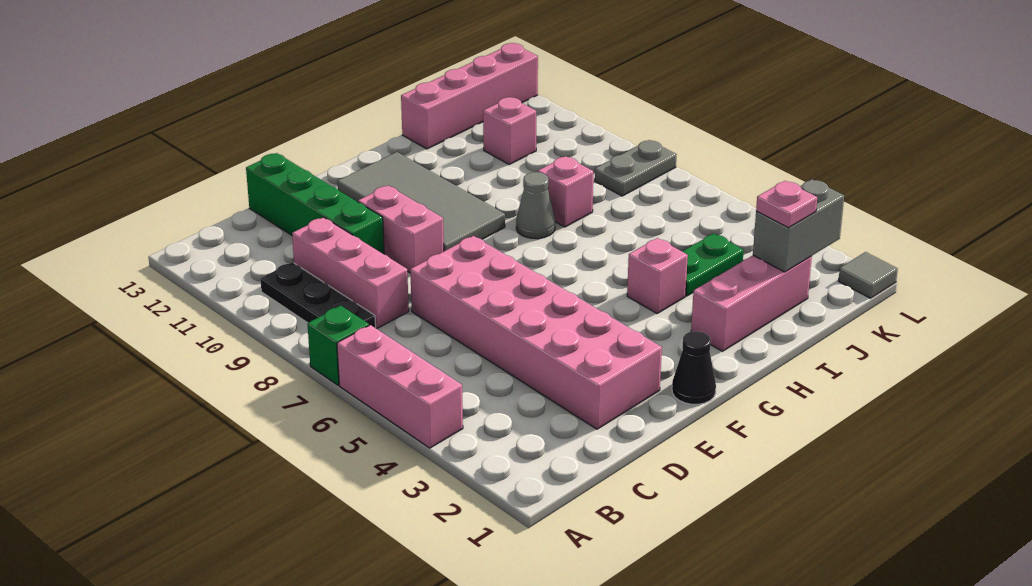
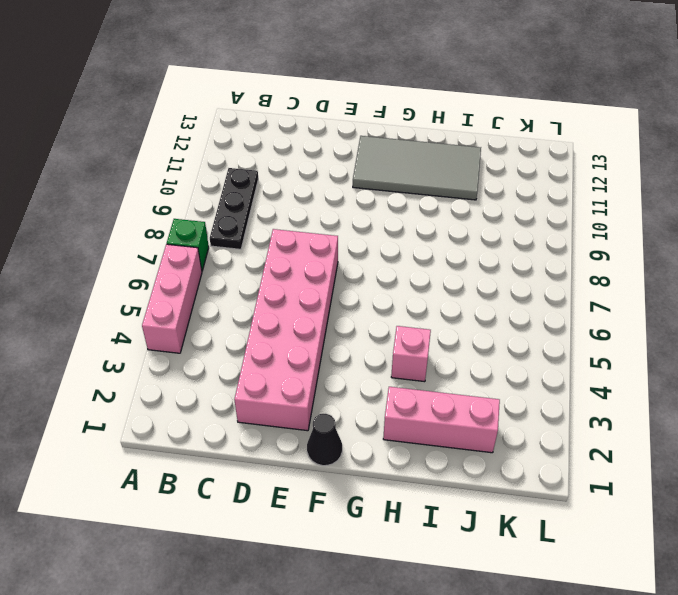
grey 2x4 tile [353,136,481,200] -> grey 2x4 tile turned to [337,152,505,251]
none -> pink 1x3 brick [292,217,409,328]
none -> green 1x4 brick [246,153,384,254]
none -> pink 1x2 brick [358,186,444,273]

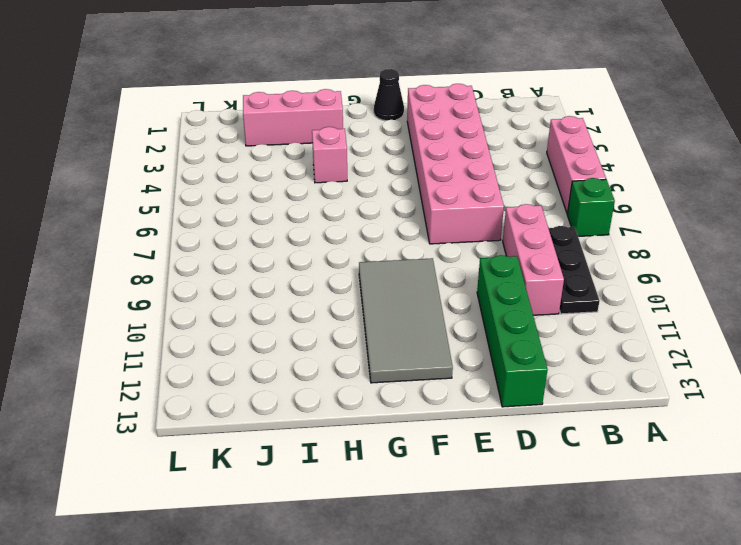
none -> pink 1x2 brick [358,186,444,273]
none -> grey 1x1 cone [516,172,555,239]
none -> green 1x2 plate [682,234,744,296]

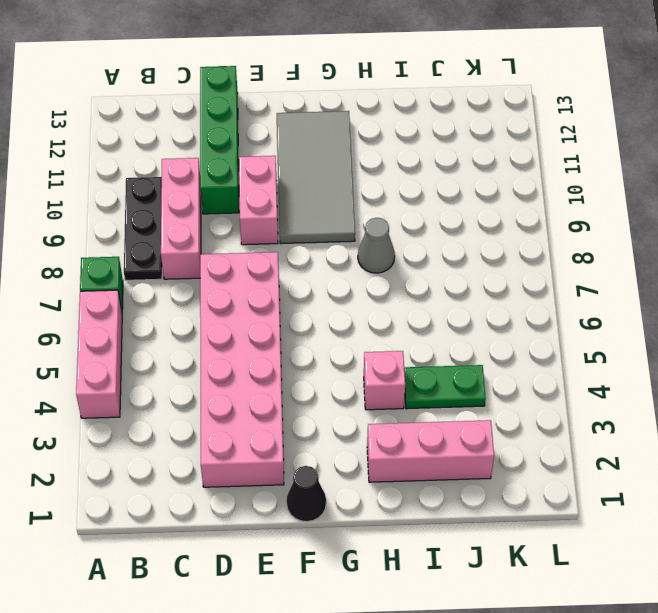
none -> pink 1x1 brick [538,156,593,227]
none -> pink 1x4 brick [401,43,538,149]
none -> pink 1x1 brick [483,97,536,164]

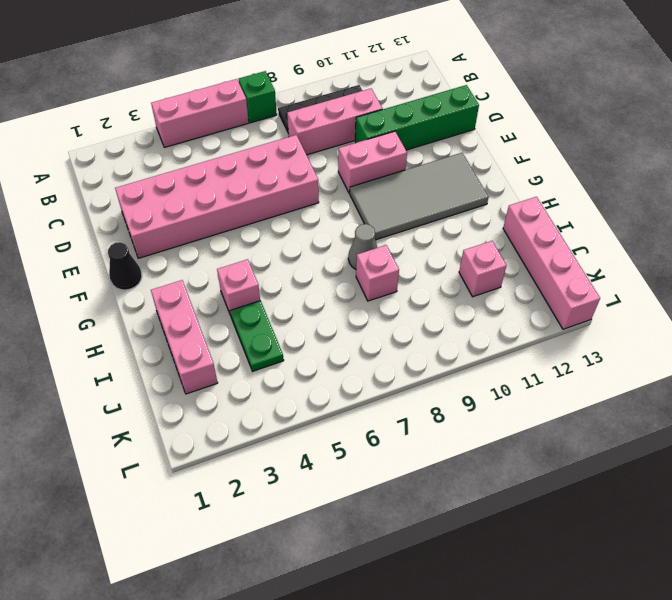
none -> grey 1x2 plate [595,140,677,196]
none -> grey 1x1 tile [838,252,898,298]
none -> grey 1x2 brick [753,179,844,272]

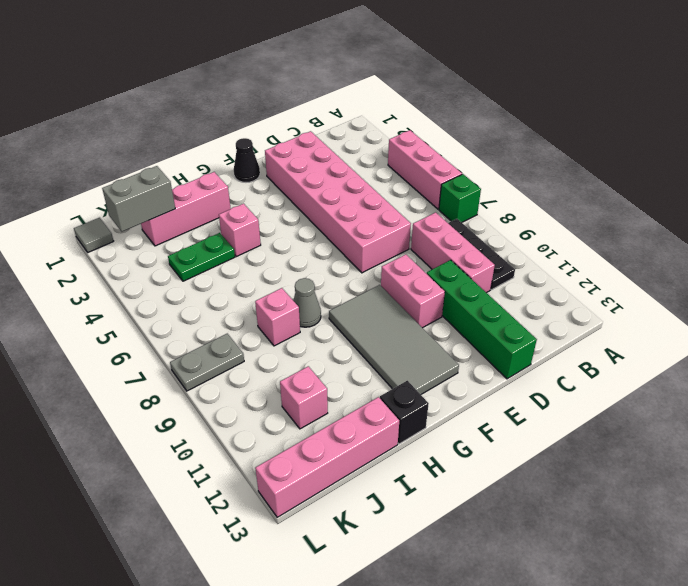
black 1x1 brick [380,381,429,444] -> none
none -> pink 1x1 plate [756,181,817,228]

